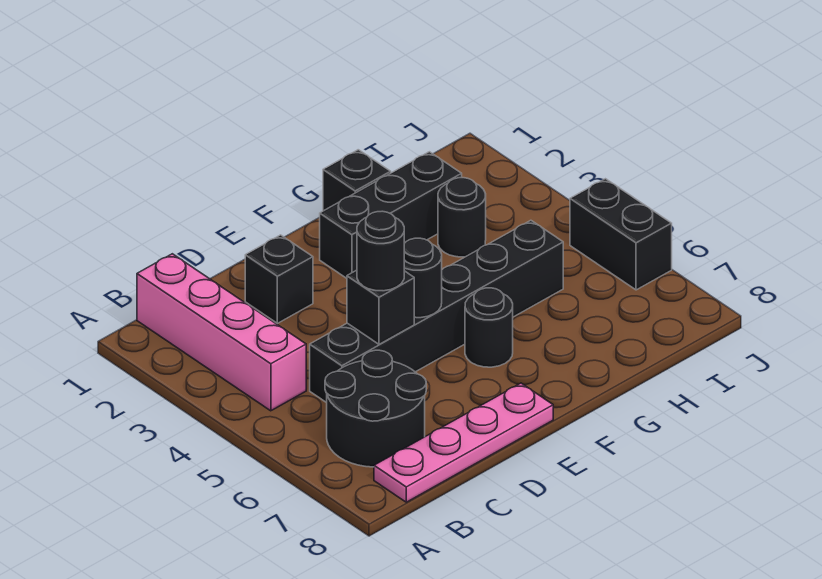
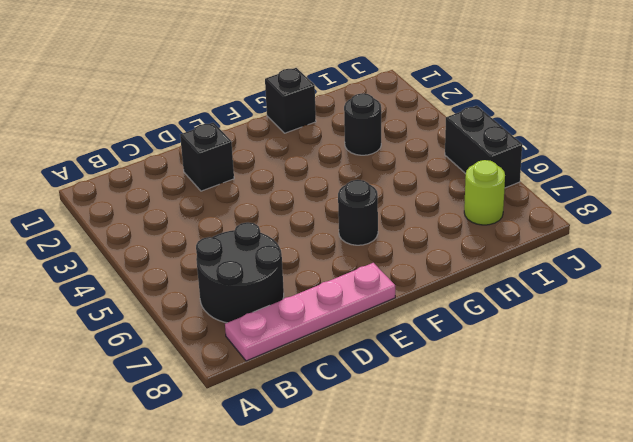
lime 1x1 round brick [464,160,505,225] -> none
none -> pink 1x4 brick [137,254,306,411]
none -> black 1x6 brick [310,220,563,403]
none -> black 1x3 brick [320,152,462,278]

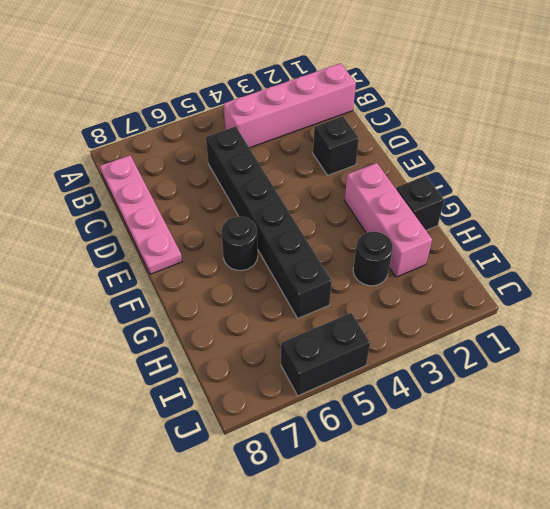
pink 1x3 brick [345,163,432,277] -> black 1x3 brick [320,152,462,278]
none -> black 2x2 round brick [325,350,426,467]
none -> black 1x1 brick [347,270,414,344]
none -> black 1x1 round brick [404,238,442,318]

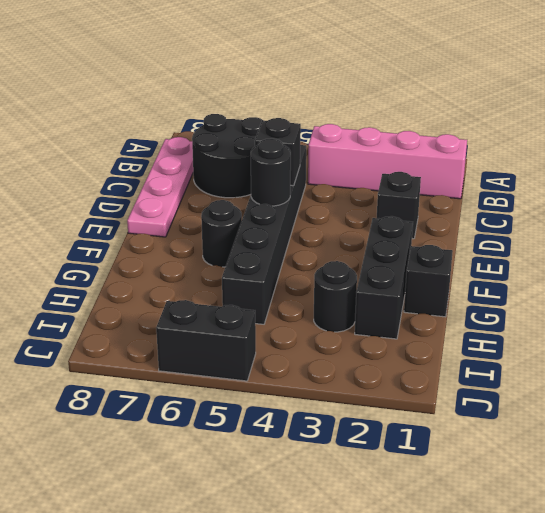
none -> black 1x1 round brick [357,211,404,291]

